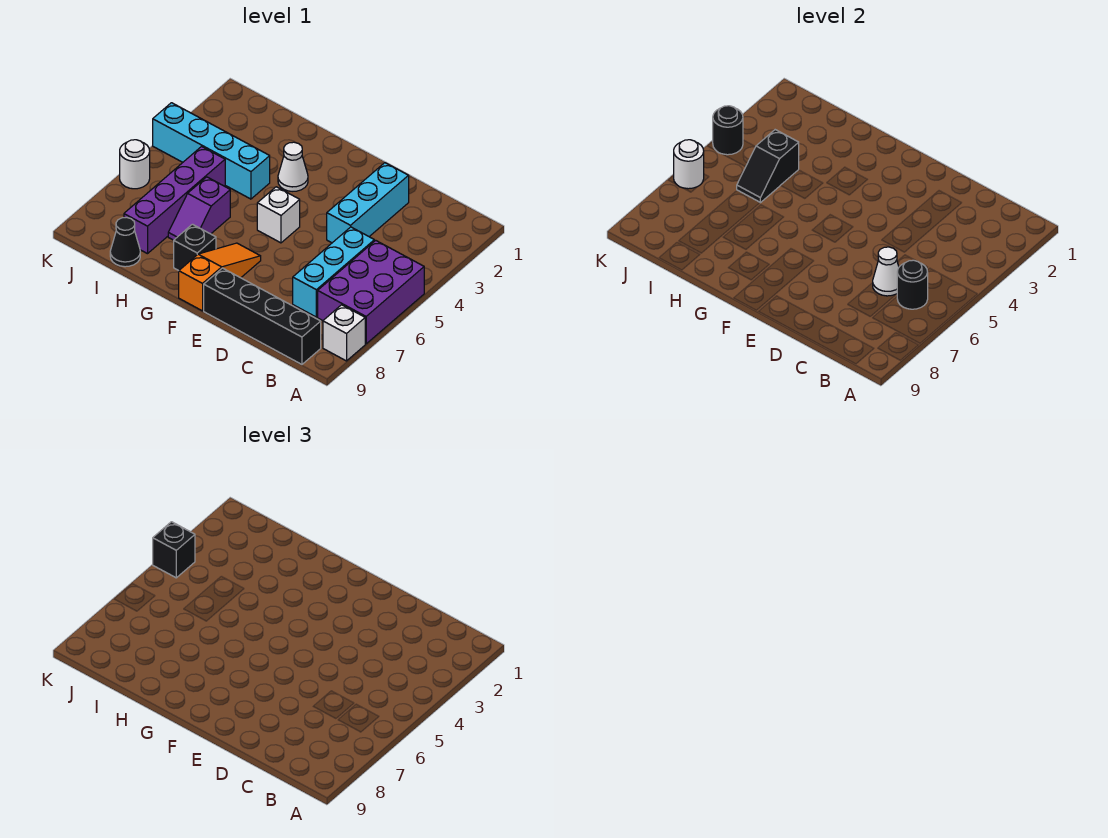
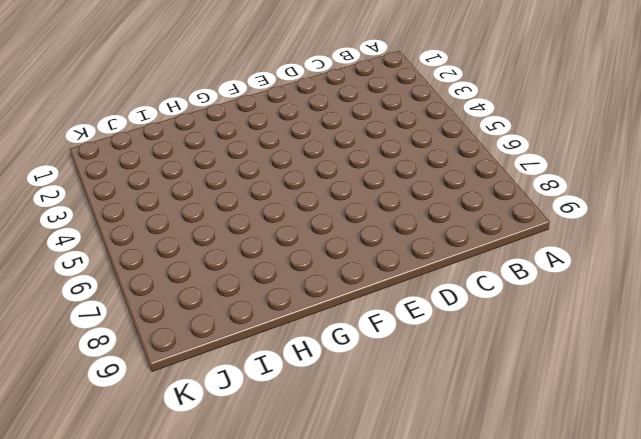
none -> purple 2x3 brick [318,240,424,344]
none -> white 1x1 brick [323,305,365,361]
none -> black 1x4 brick [204,268,321,364]

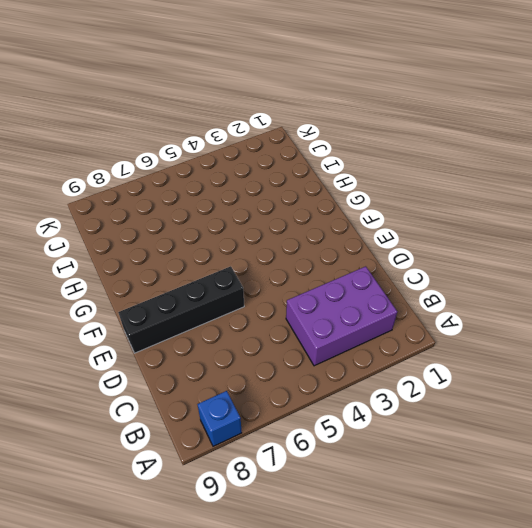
blue 1x1 brick [197,391,242,446] -> white 1x1 brick [323,305,365,361]
purple 2x3 brick [286,266,397,366] -> purple 2x3 brick moved to [318,240,424,344]
black 1x4 brick [118,266,244,353] -> black 1x4 brick turned to [204,268,321,364]
none -> cyan 1x3 brick [293,227,374,317]
none -> cyan 1x3 brick [327,163,409,243]
none -> white 1x1 brick [257,187,300,243]

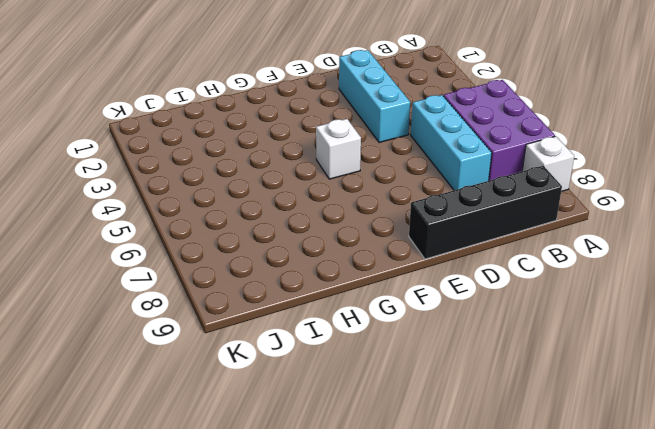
none -> orange 1x3 slope [179,243,261,311]
none -> white 1x1 cone [278,142,308,191]
none -> black 1x1 brick [174,224,216,271]

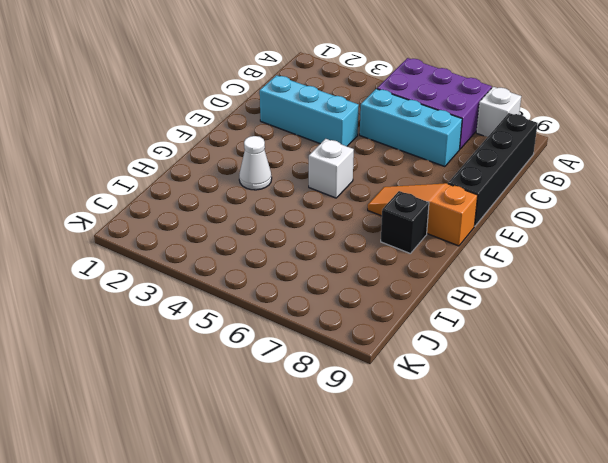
none -> cyan 1x4 brick [153,103,270,199]
none -> purple 1x2 slope [168,177,230,240]
none -> purple 1x4 brick [124,147,225,254]

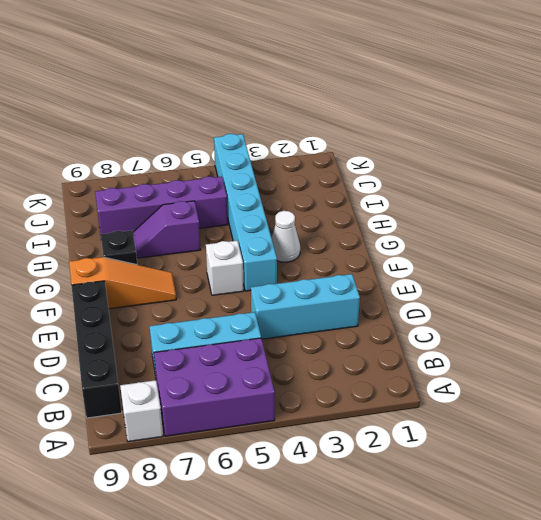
cyan 1x6 brick [214,134,277,291] -> cyan 1x4 brick [153,103,270,199]
none -> black 1x1 cone [110,217,140,267]
none -> white 1x1 round brick [120,140,150,189]
none -> black 1x1 round brick [897,260,928,309]

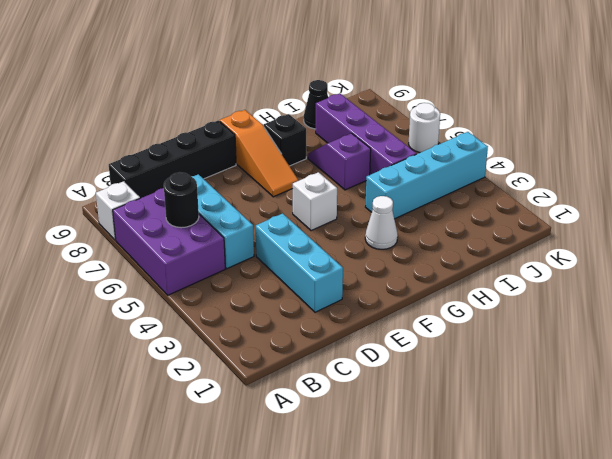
none -> white 1x1 cone [873,247,899,296]
none -> black 1x2 slope [737,130,799,203]
none -> black 1x1 round brick [713,106,743,155]

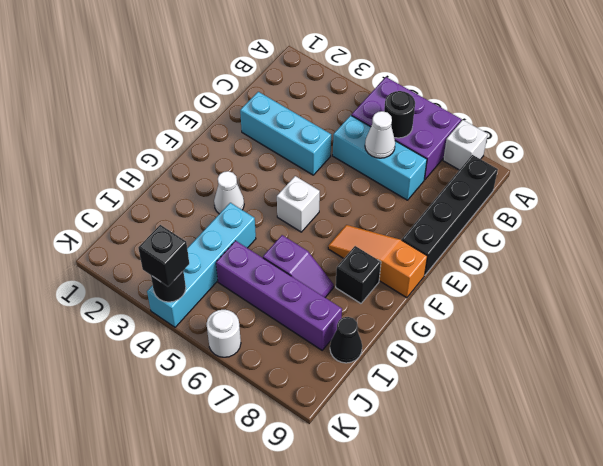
none -> black 1x2 slope [737,130,799,203]
none -> white 1x1 round brick [674,140,704,189]

